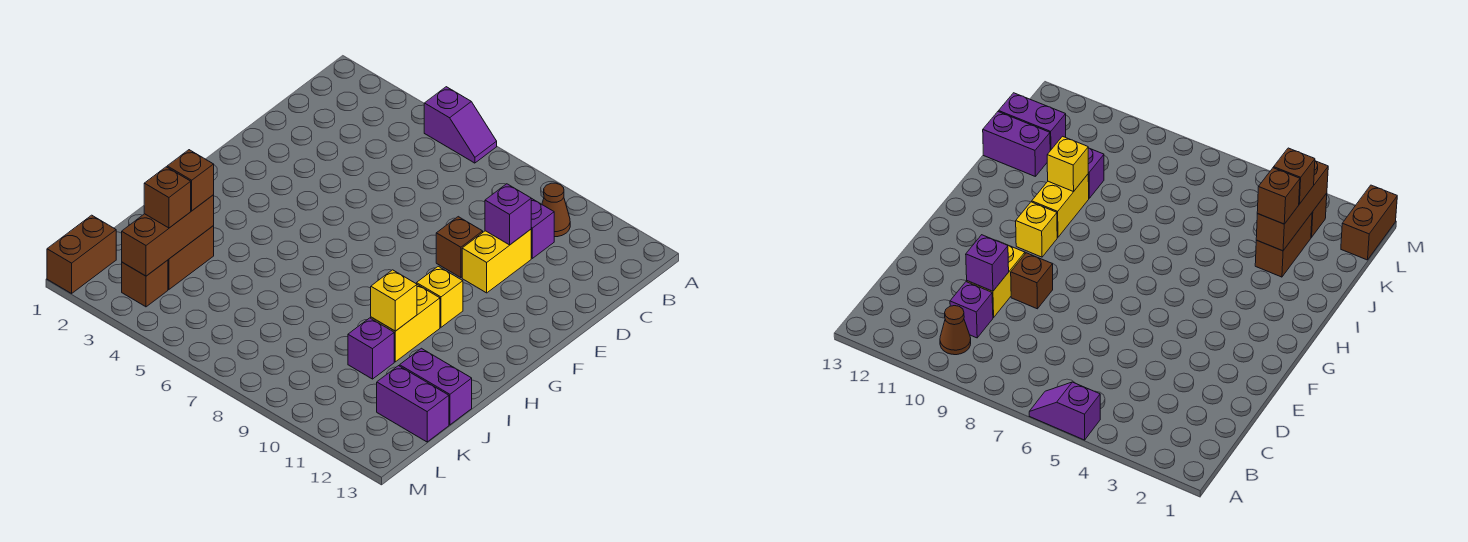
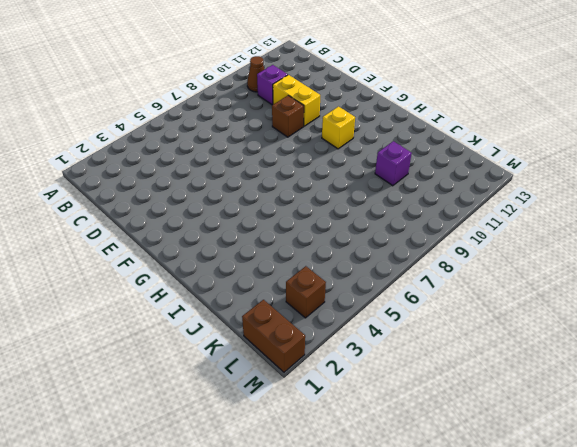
none -> purple 1x2 slope [424,87,497,163]
none -> yellow 1x2 brick [371,285,440,362]
none -> brown 1x2 brick [168,226,214,290]

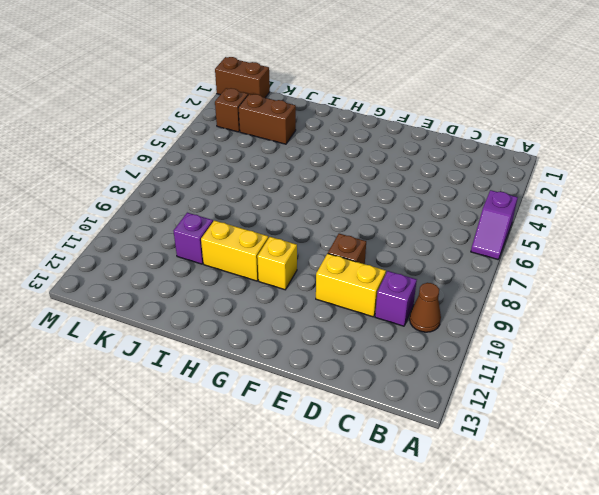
none -> purple 1x2 brick [400,348,472,425]
none -> purple 1x2 brick [377,366,449,442]
none -> purple 1x1 brick [485,184,531,245]

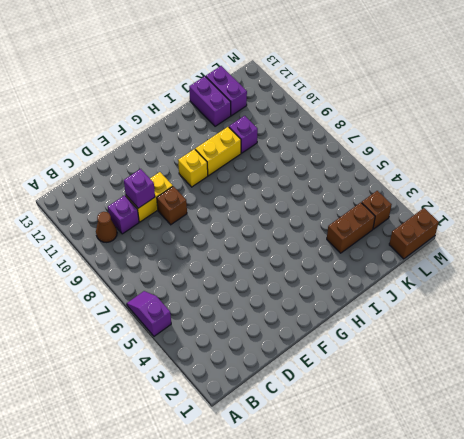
none -> yellow 1x1 brick [371,270,417,331]
none -> brown 1x3 brick [122,195,214,276]
none -> brown 1x1 brick [167,150,214,211]

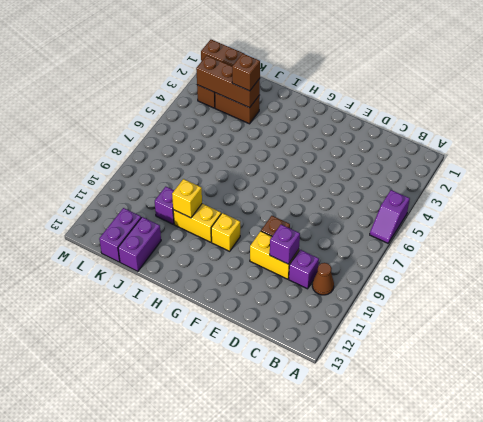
none -> brown 1x1 brick [144,167,191,228]

